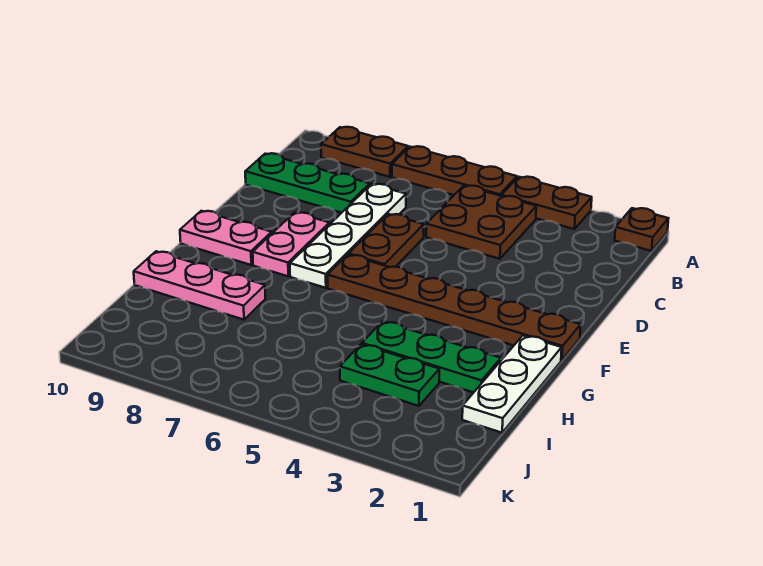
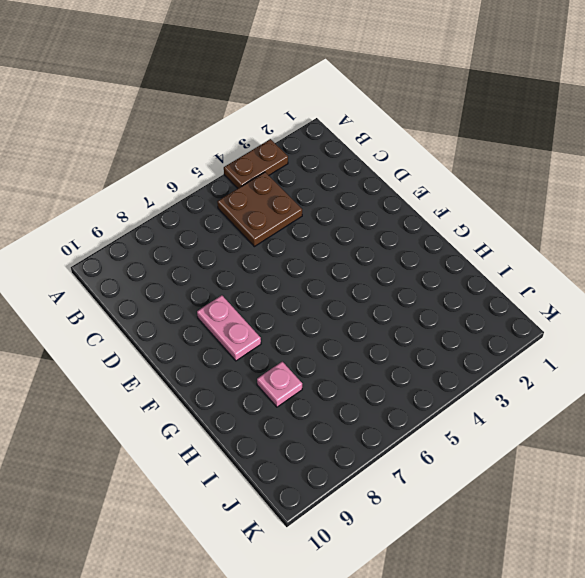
pink 1x1 plate [257,362,302,407] -> pink 1x3 plate [134,251,265,320]
none -> brown 1x1 plate [615,208,668,251]
none -> brown 1x3 plate [392,146,517,196]
none -> brown 1x2 plate [321,127,408,177]

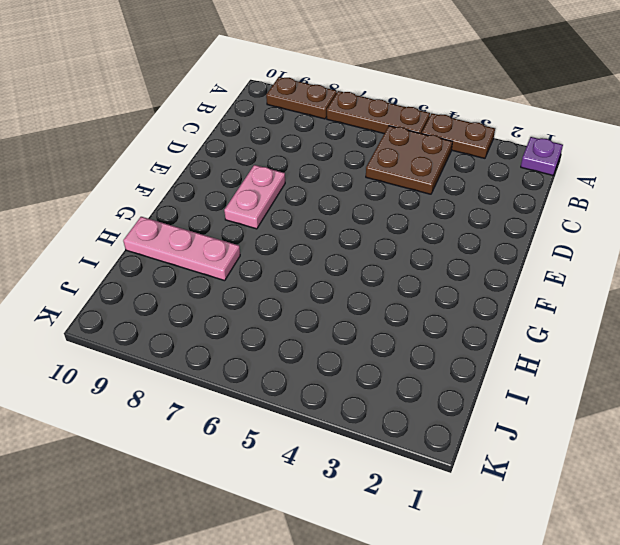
purple 1x1 plate [521,137,563,175] -> brown 1x1 plate [615,208,668,251]
none -> white 1x4 plate [290,184,406,288]
none -> green 1x3 plate [245,153,370,213]
none -> brown 1x2 plate [349,214,424,267]

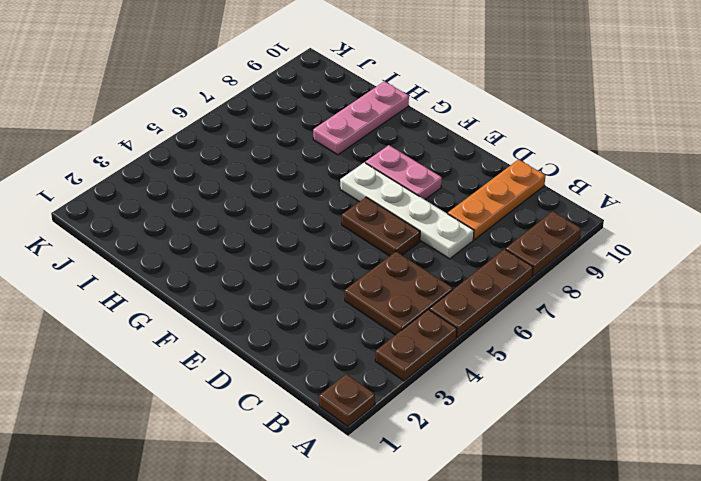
orange 1x3 plate [448,160,545,240] -> green 1x3 plate [245,153,370,213]
none -> brown 1x6 plate [328,255,581,360]
none -> pink 1x2 plate [180,211,272,265]
none -> white 1x3 plate [462,336,562,433]

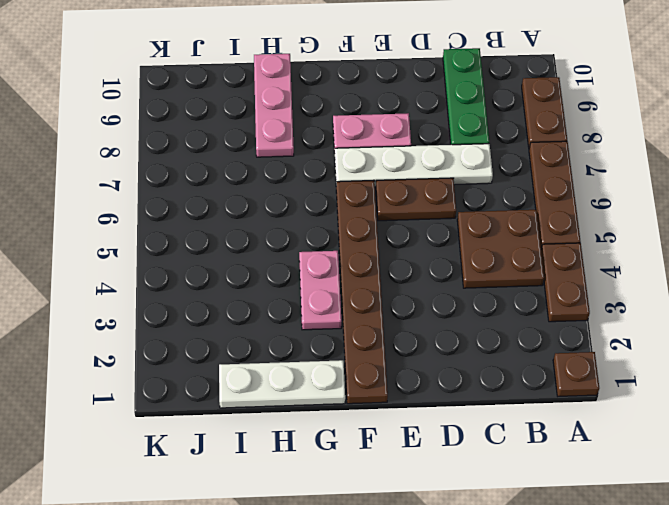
pink 1x2 plate [299,251,341,330] -> pink 1x2 plate moved to [180,211,272,265]
none -> green 1x3 plate [362,321,501,392]
none -> green 1x2 plate [340,344,439,406]

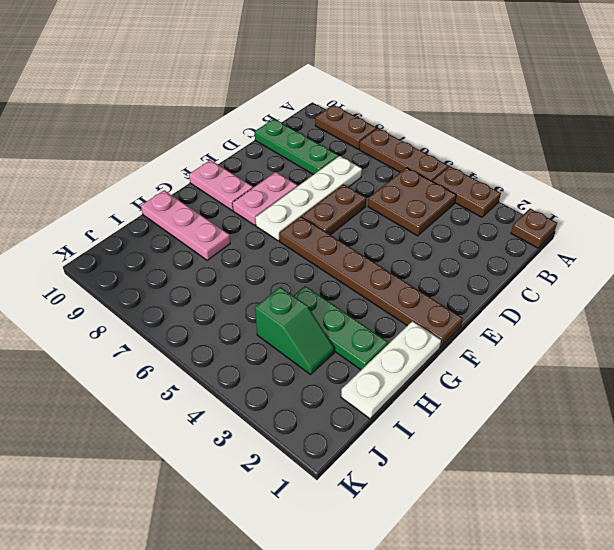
green 1x2 slope [255,287,335,375] -> green 1x2 plate [340,344,439,406]

